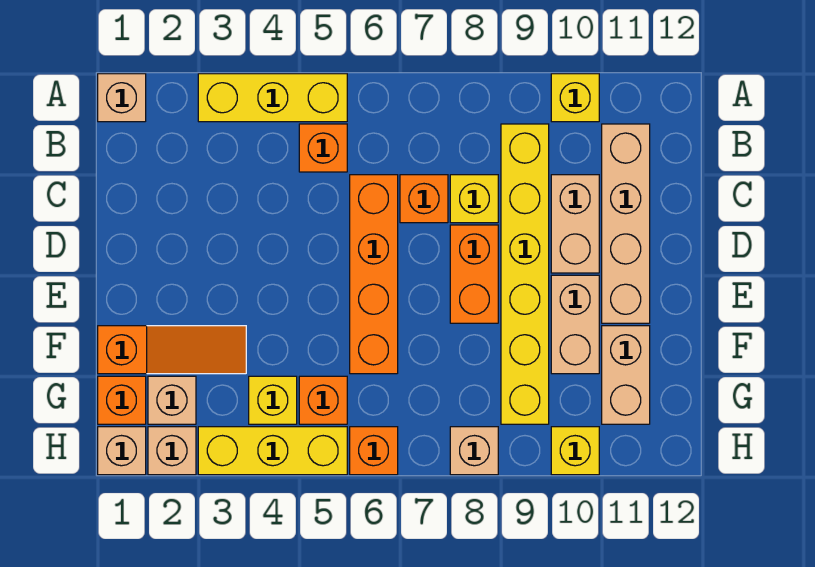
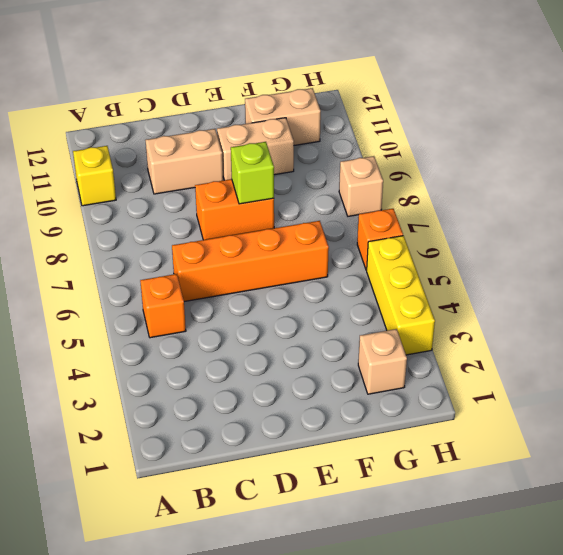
lime 1x1 brick [231,142,274,204] -> none
none -> tan 1x1 brick [98,74,146,122]
none -> yellow 1x3 brick [198,74,347,122]
none -> yellow 1x6 brick [501,124,549,424]

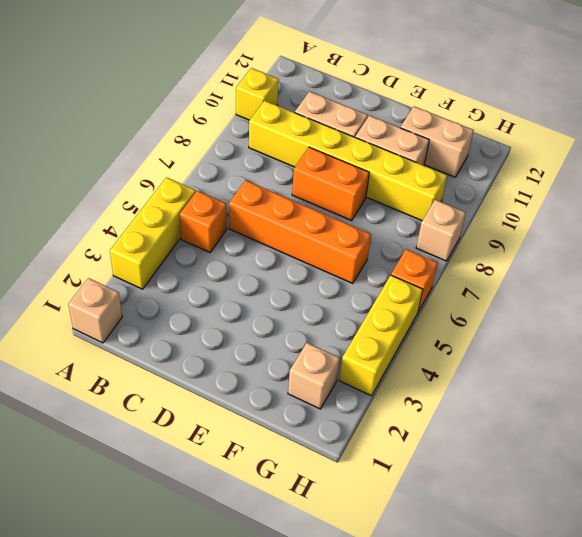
none -> tan 1x4 brick [602,124,650,323]
none -> orange 1x1 brick [400,175,448,223]
none -> yellow 1x1 brick [450,175,498,223]

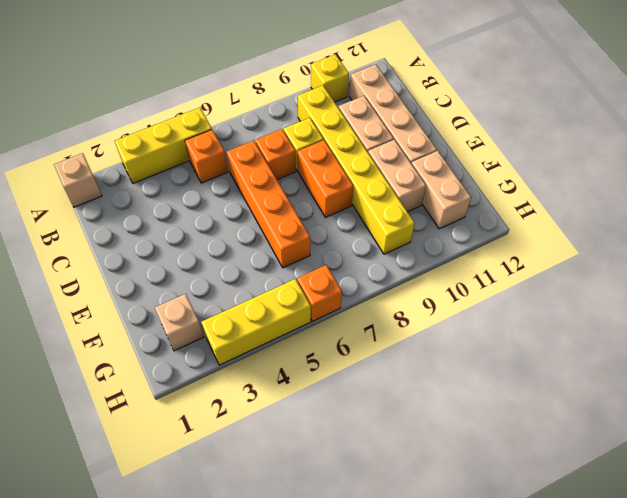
none -> orange 1x3 slope [98,326,246,374]
none -> orange 1x1 brick [98,376,146,424]
none -> yellow 1x1 brick [249,376,297,424]

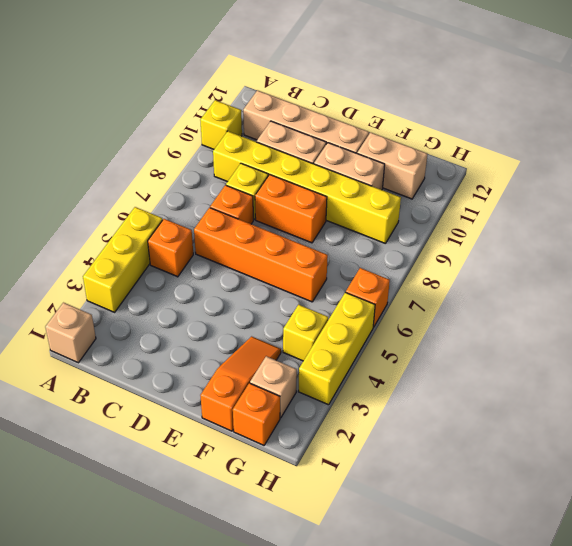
none -> orange 1x1 brick [299,376,347,424]
none -> tan 1x1 brick [98,427,146,475]
none -> tan 1x1 brick [148,427,196,475]

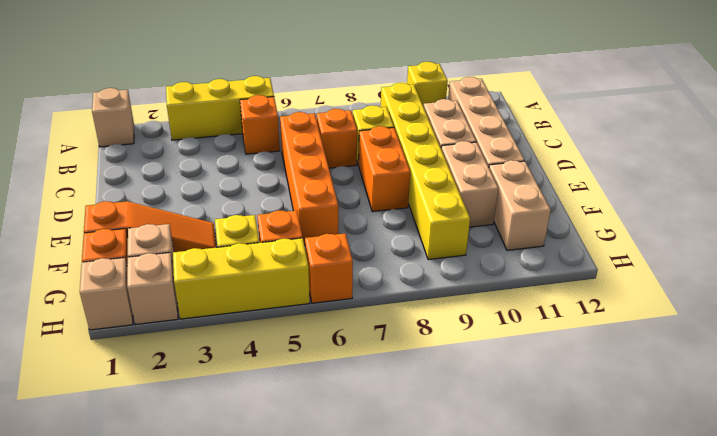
none -> tan 1x1 brick [450,427,498,475]
none -> yellow 1x1 brick [551,427,599,475]

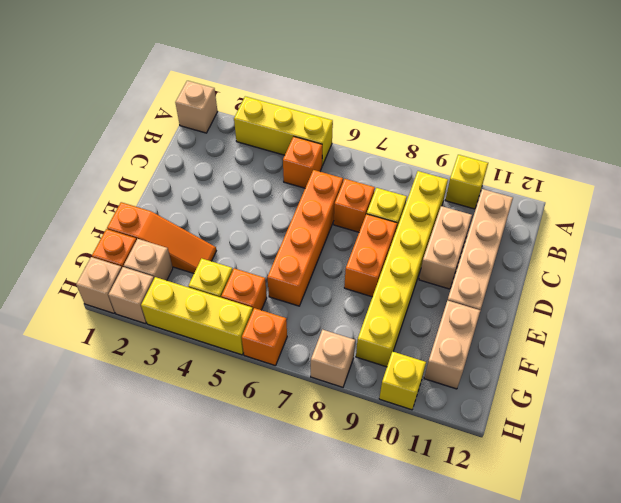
none -> tan 1x2 brick [551,275,599,374]

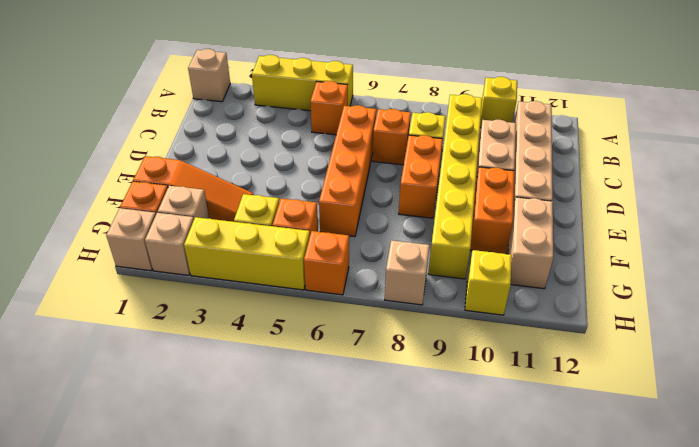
orange 1x2 brick [470,167,514,254] -> tan 1x2 brick [551,275,599,374]

